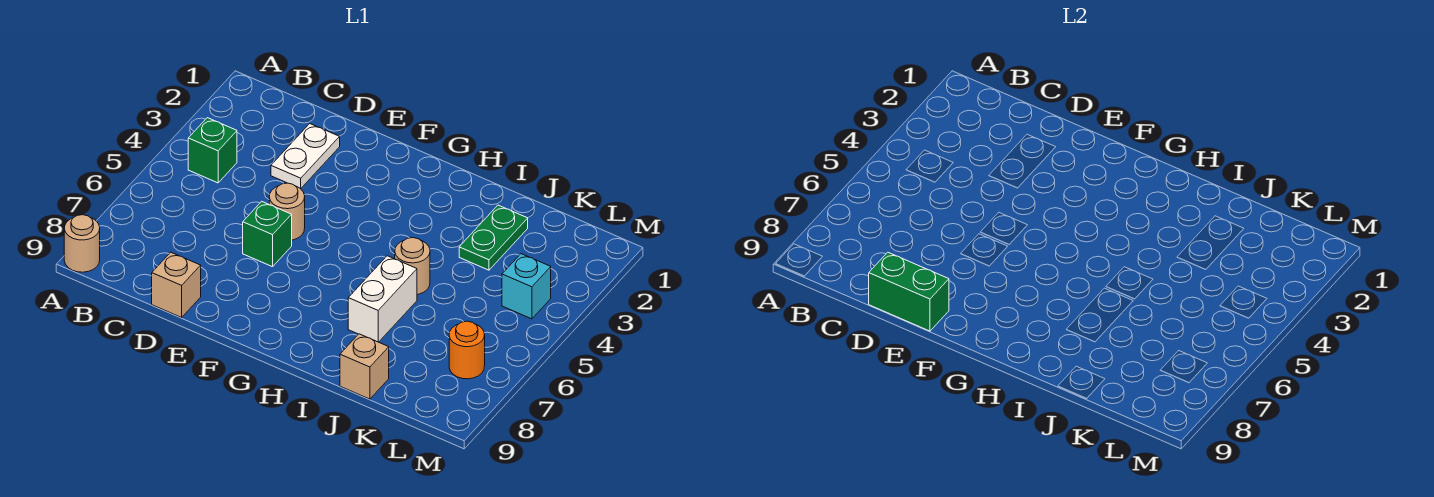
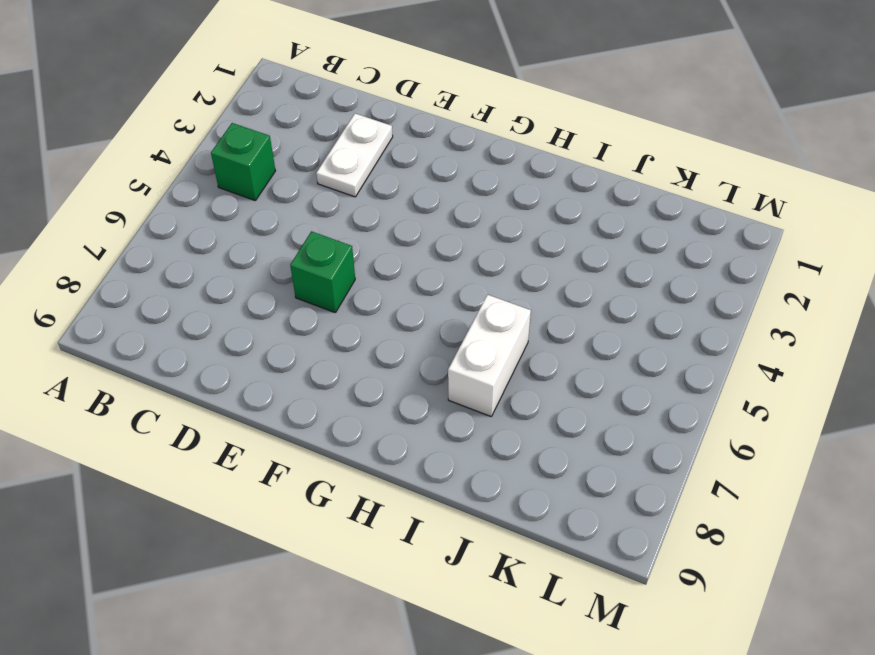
none -> tan 1x1 round brick [64,215,100,272]
none -> tan 1x1 brick [152,252,201,317]
none -> tan 1x1 round brick [269,183,305,240]

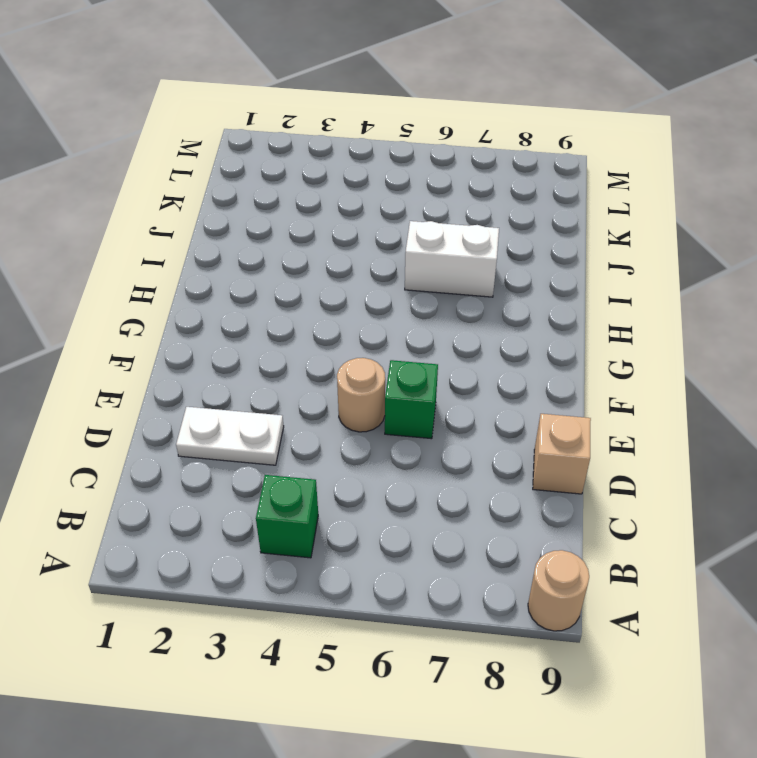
none -> tan 1x1 round brick [395,238,430,295]
none -> green 1x2 plate [459,205,528,270]
none -> tan 1x1 brick [340,334,389,399]

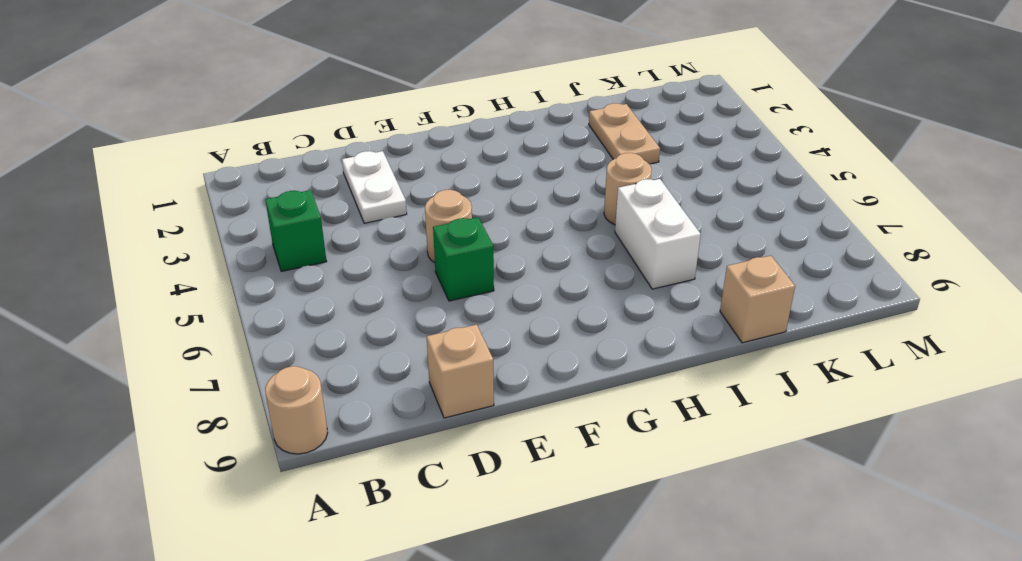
tan 1x2 plate [589,103,660,164] -> green 1x2 plate [459,205,528,270]
none -> cyan 1x1 brick [502,254,551,319]
none -> orange 1x1 round brick [449,321,485,379]
none -> green 1x2 brick [869,252,949,331]

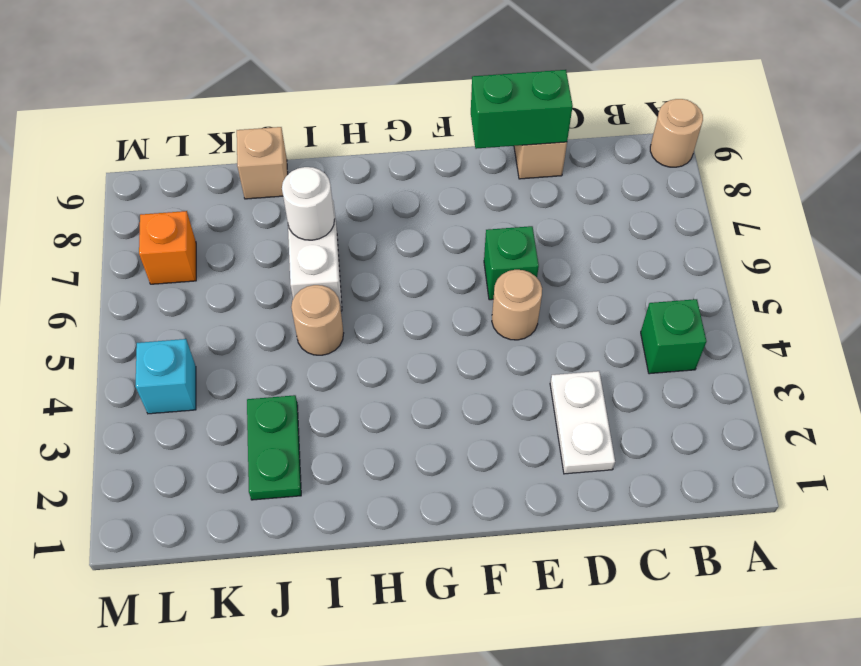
white 1x1 round brick [282,167,335,240] -> none
orange 1x1 brick [139,211,196,284] -> orange 1x1 round brick [449,321,485,379]

